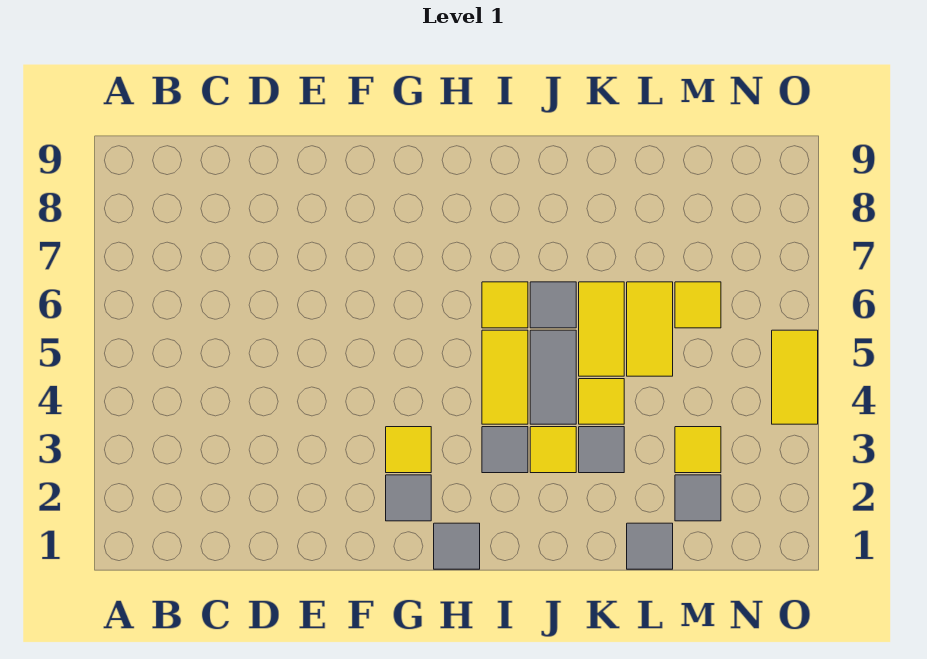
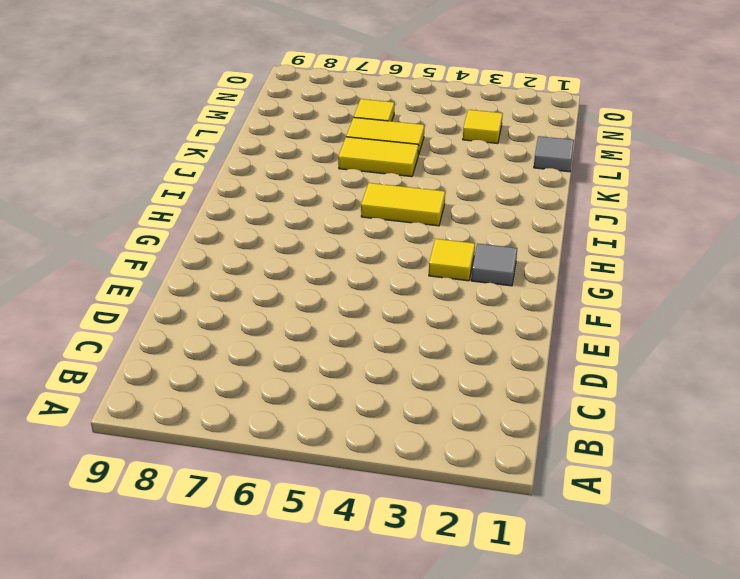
none -> grey 1x1 tile [434,523,480,569]
none -> grey 1x1 tile [482,427,528,473]
none -> yellow 1x1 tile [482,282,528,328]

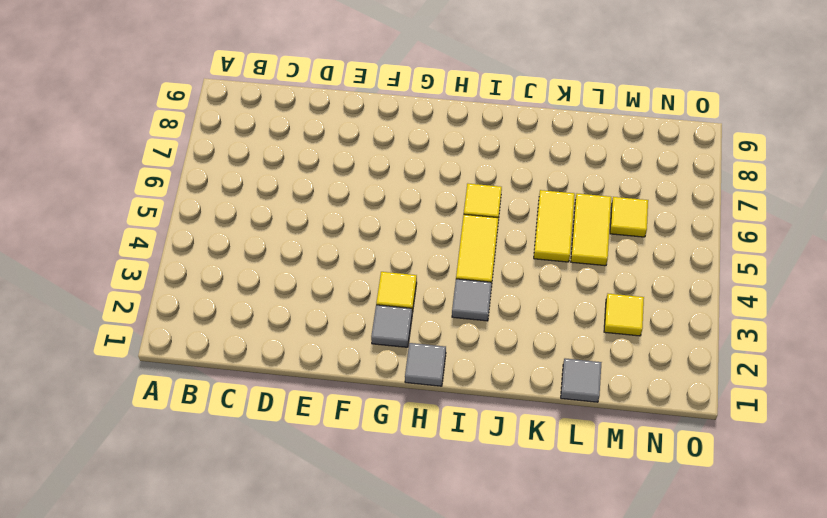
none -> yellow 1x1 tile [530,427,576,473]
none -> grey 1x2 tile [530,330,576,424]
none -> grey 1x1 tile [530,282,576,328]

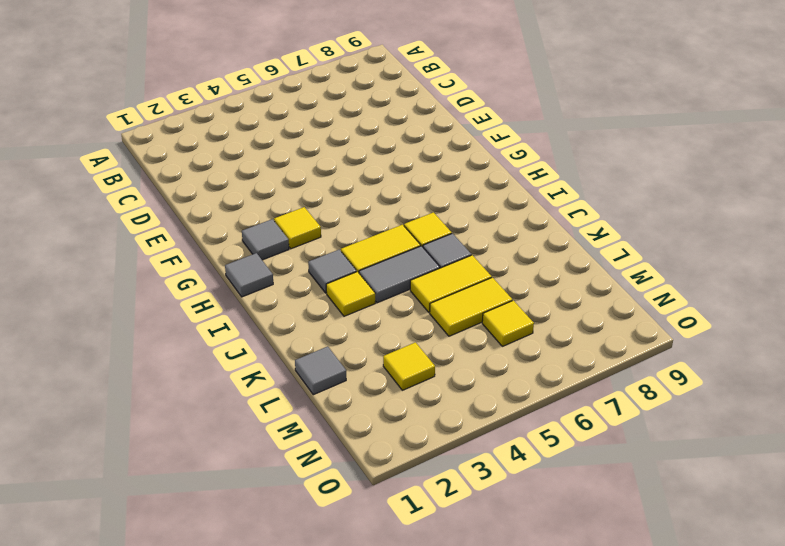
none -> grey 1x1 tile [579,427,624,473]
none -> yellow 1x1 tile [579,379,624,424]
none -> grey 1x1 tile [675,475,721,521]

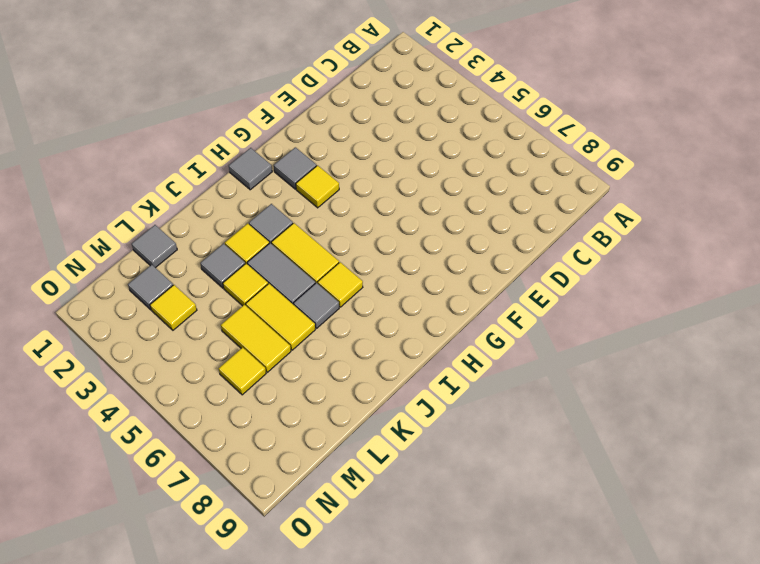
none -> yellow 1x2 tile [772,330,818,424]

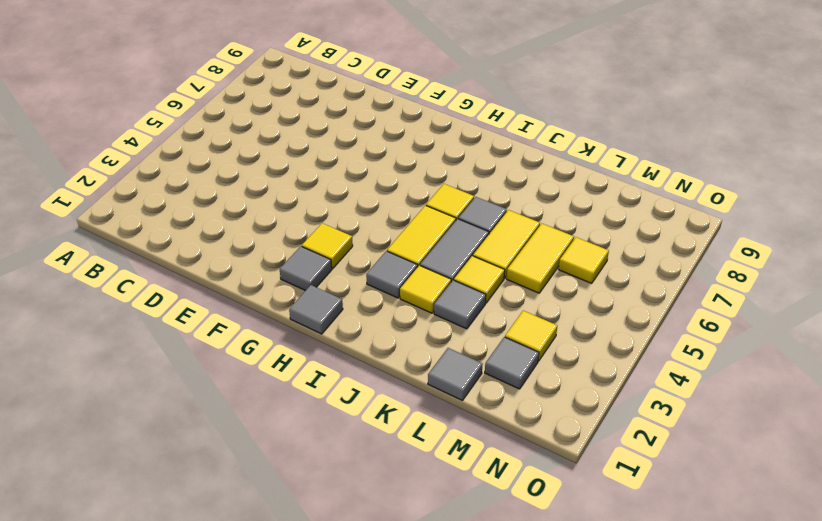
none -> yellow 1x2 tile [772,330,818,424]

